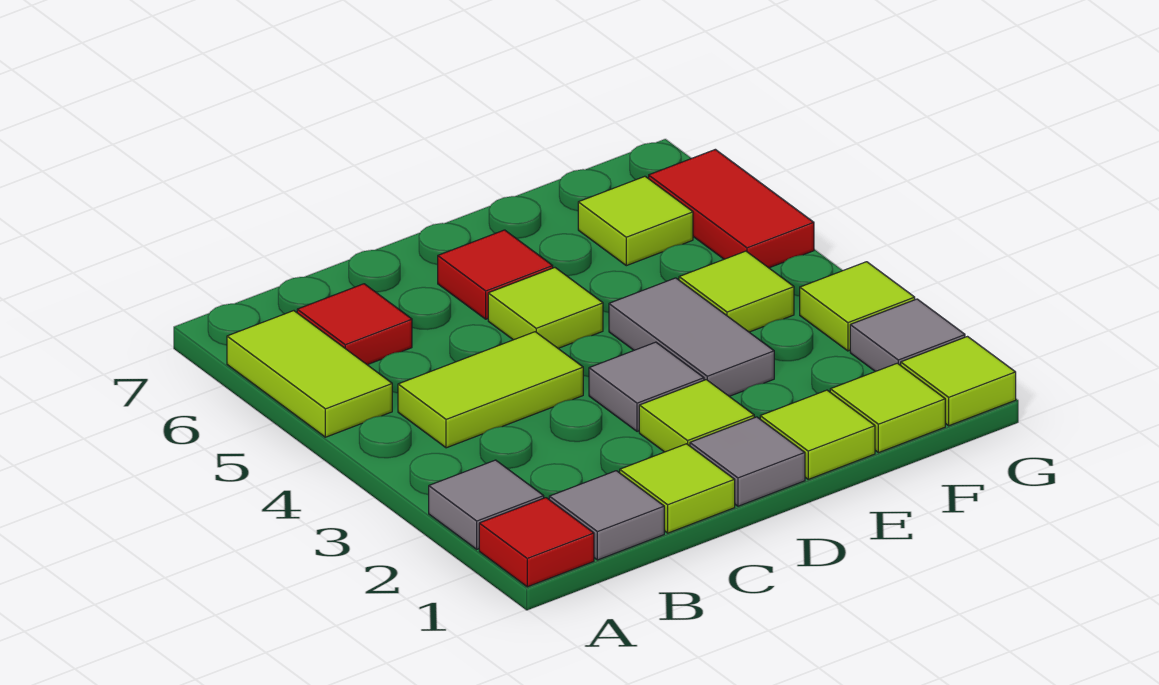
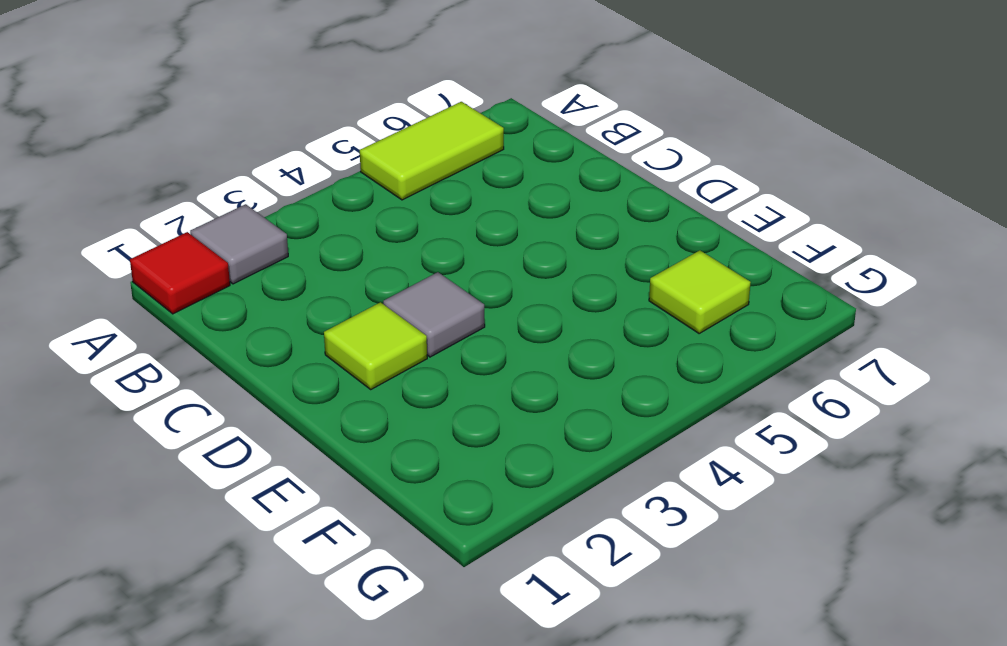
none -> grey 1x1 tile [549,471,664,560]
none -> lime 1x2 tile [398,332,583,448]
none -> red 1x1 tile [297,284,412,365]

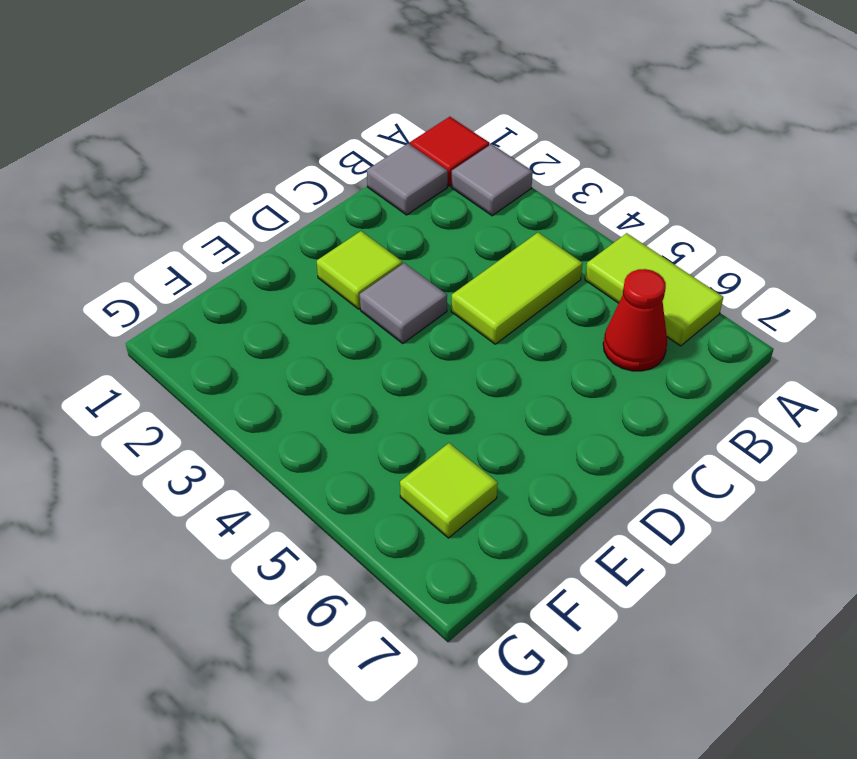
red 1x1 cone [603,269,667,371] -> red 1x1 tile [297,284,412,365]
none -> lime 1x1 tile [620,444,735,533]
none -> grey 1x1 tile [690,417,805,506]
none -> lime 1x1 tile [488,268,603,348]

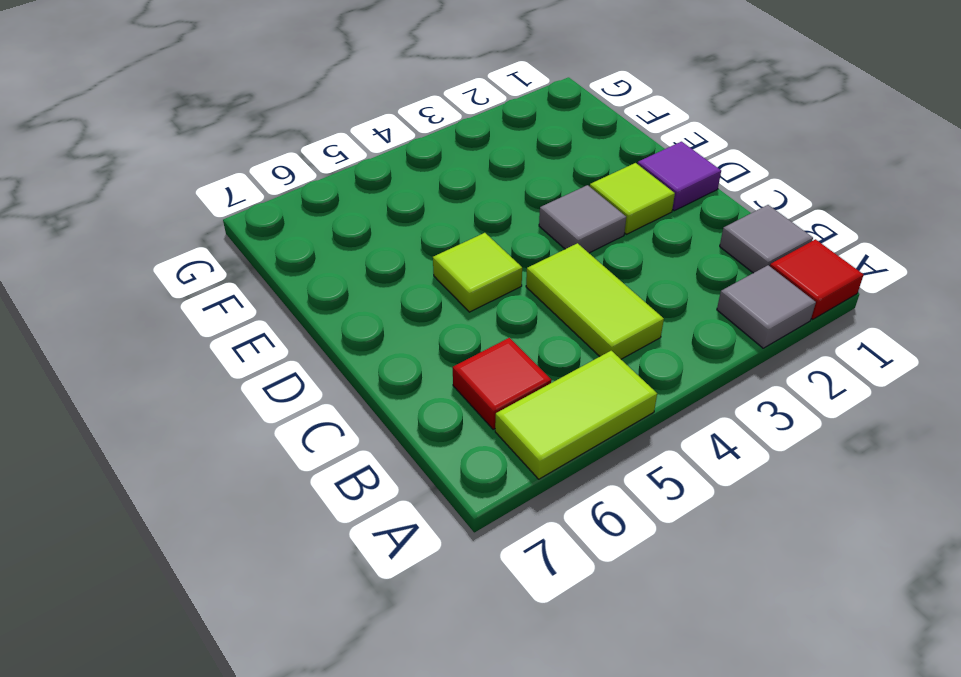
purple 1x1 tile [638,142,721,211] -> grey 1x1 tile [690,417,805,506]
none -> lime 1x1 tile [620,444,735,533]
none -> red 1x1 tile [438,230,553,319]
none -> lime 1x1 tile [760,390,875,479]

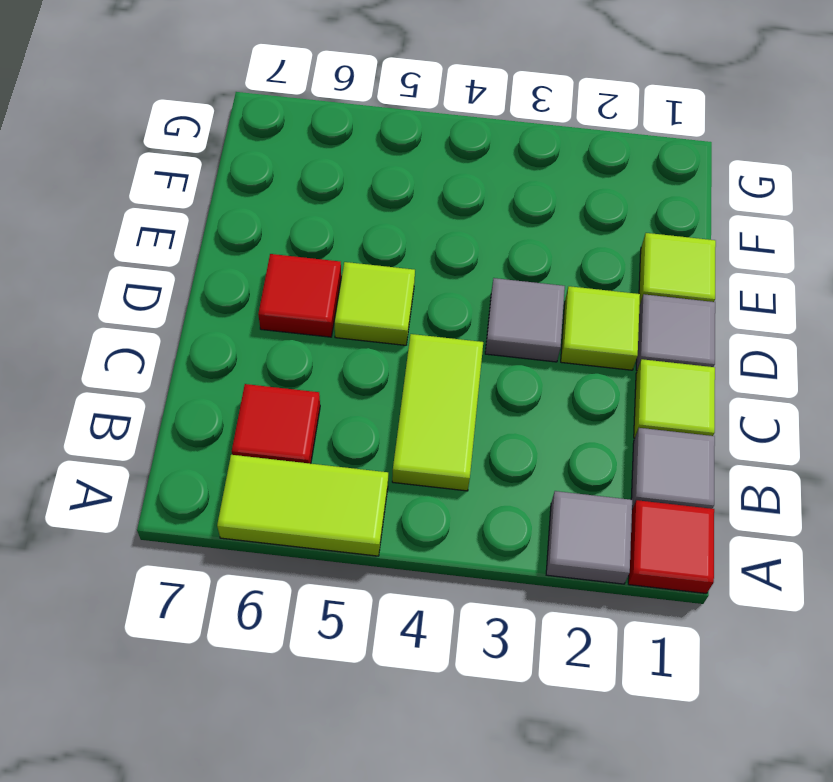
none -> grey 1x2 tile [609,278,774,396]
none -> lime 1x1 tile [830,363,945,453]
none -> lime 1x1 tile [679,251,794,332]

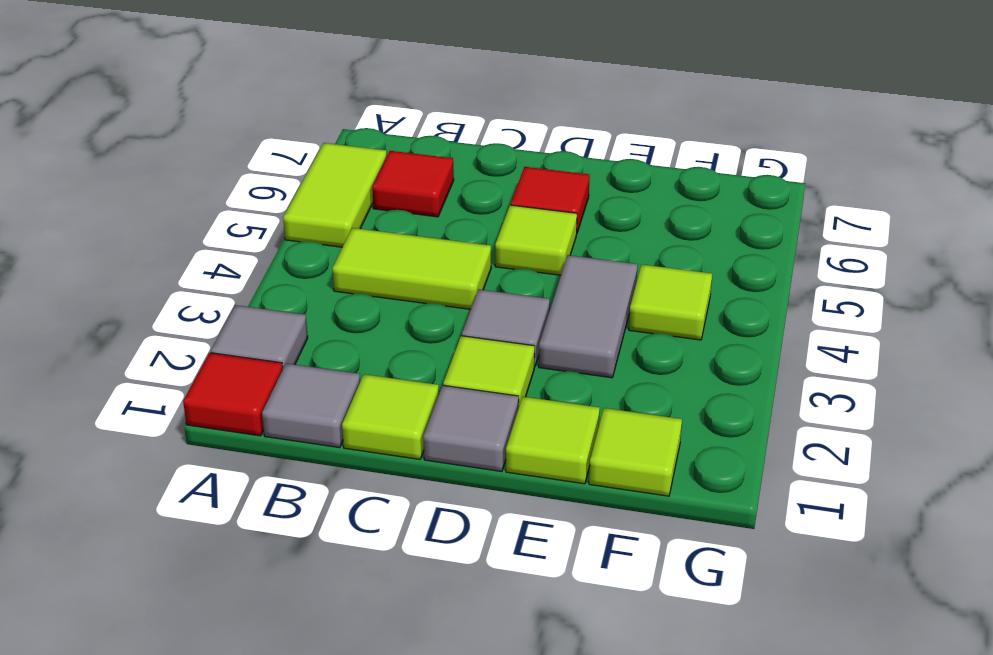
none -> lime 1x1 tile [578,176,693,266]
none -> lime 1x1 tile [901,337,1016,426]
none -> grey 1x1 tile [850,299,965,372]

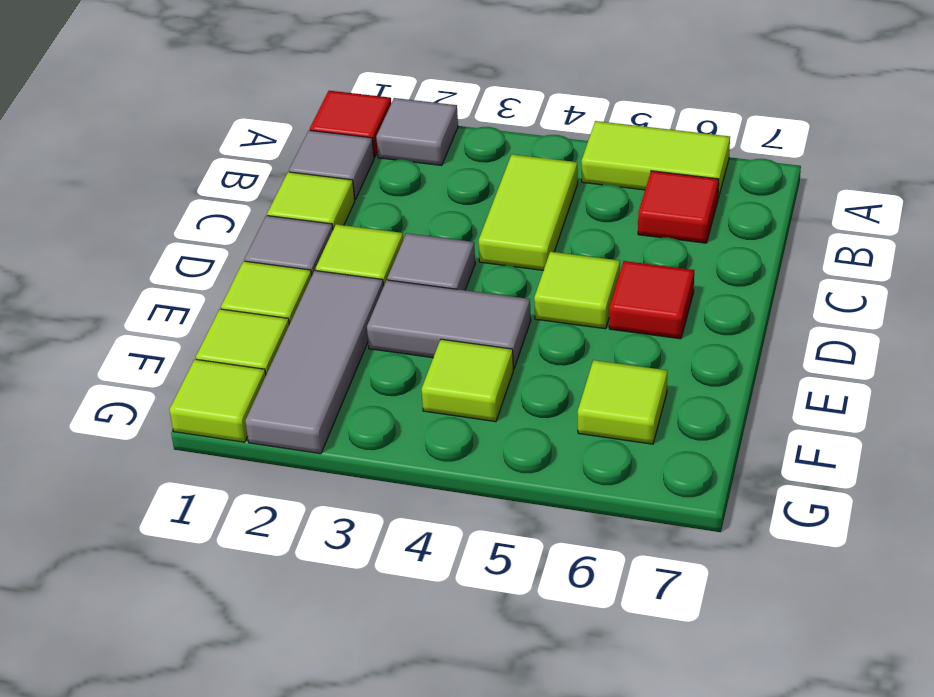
grey 1x3 tile [245,271,384,454] -> grey 1x1 tile [850,299,965,372]
none -> lime 1x1 tile [800,262,915,351]
none -> red 1x2 tile [649,149,814,268]

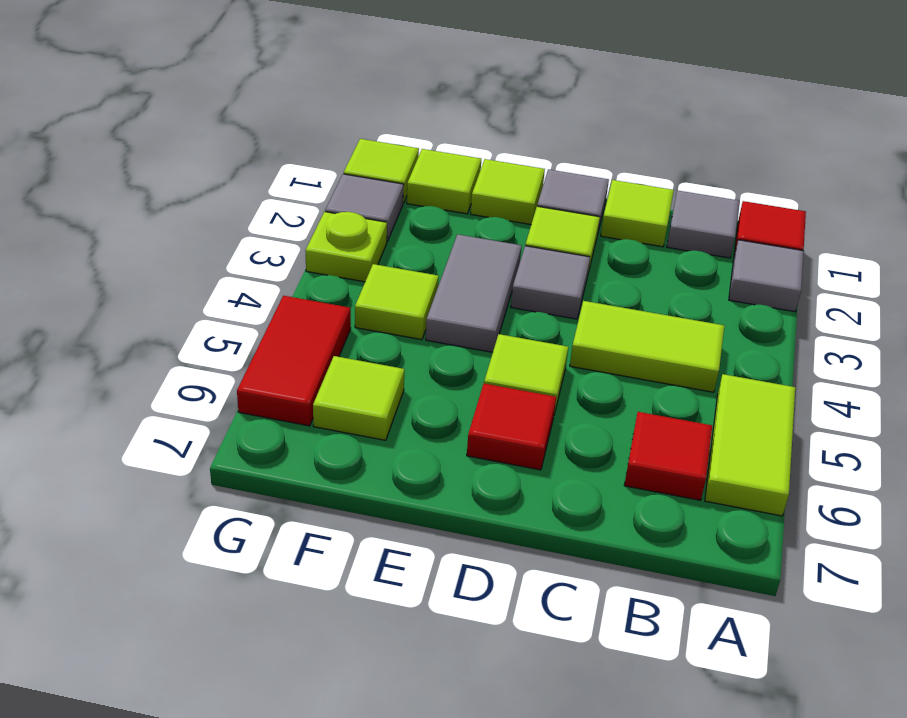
lime 1x1 plate [305,212,387,282] -> lime 1x1 tile [800,262,915,351]

